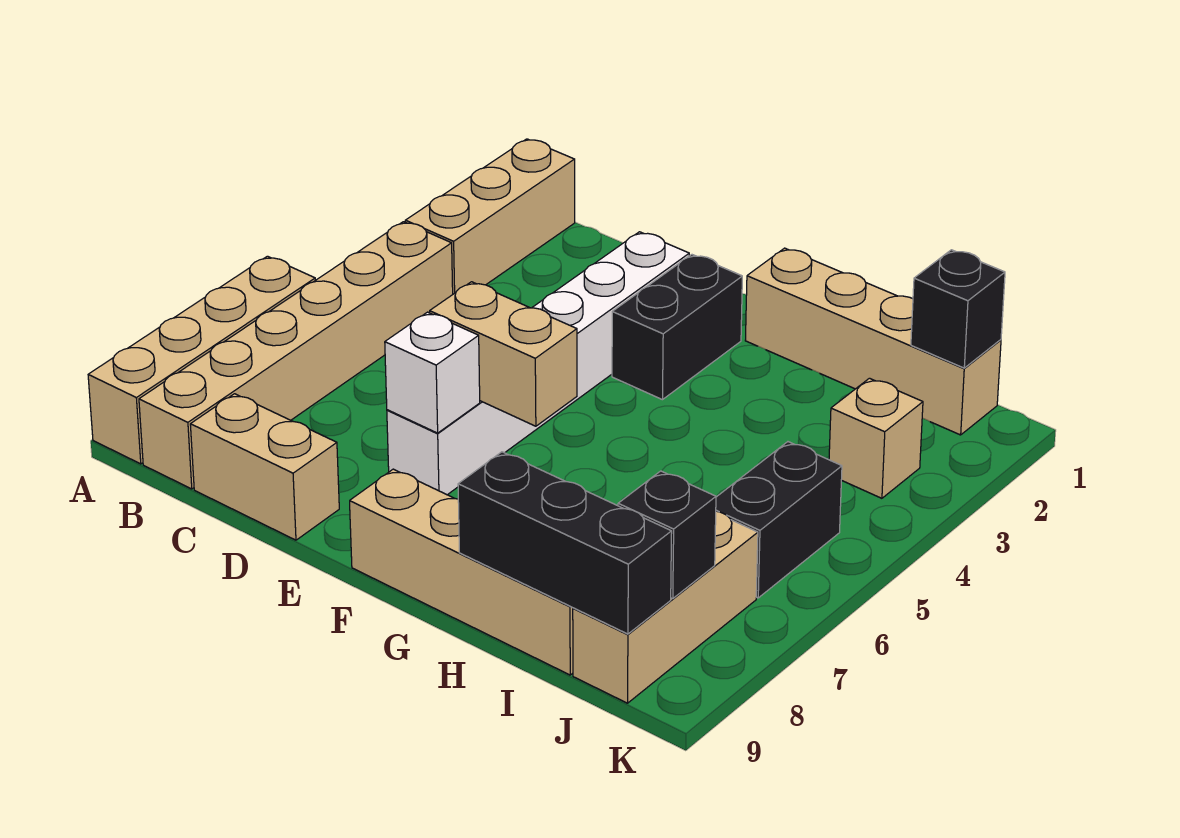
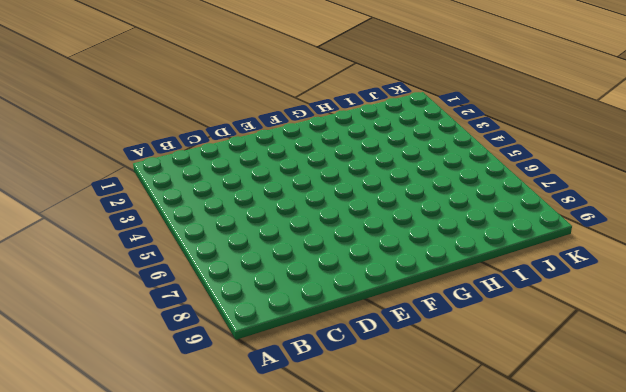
none -> tan 1x4 brick [88,256,315,464]
none -> tan 1x3 brick [405,139,575,294]
none -> tan 1x6 brick [139,222,453,489]

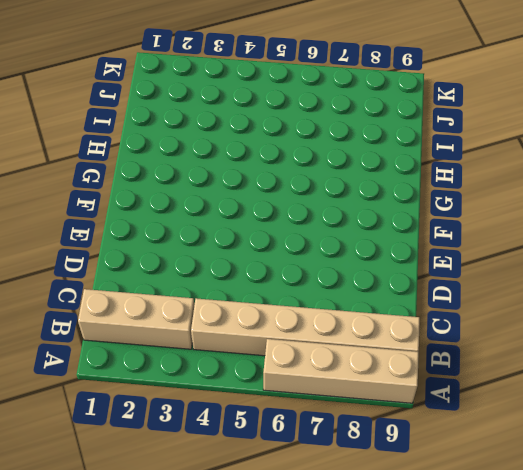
none -> tan 1x2 brick [190,394,339,540]
none -> white 1x6 brick [387,232,689,495]
none -> black 1x2 brick [612,255,742,400]

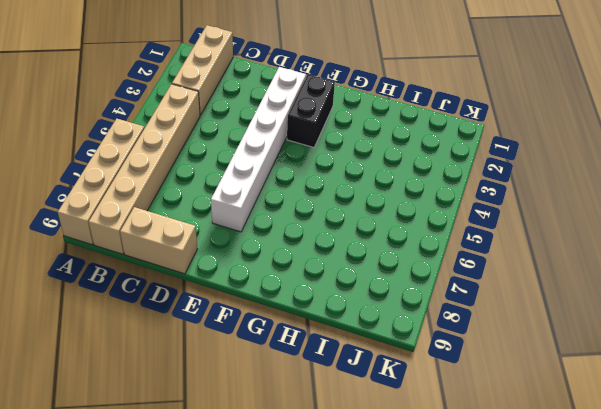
none -> tan 1x4 brick [350,469,573,675]
none -> tan 1x4 brick [745,248,1001,435]
none -> tan 1x1 brick [829,378,923,498]

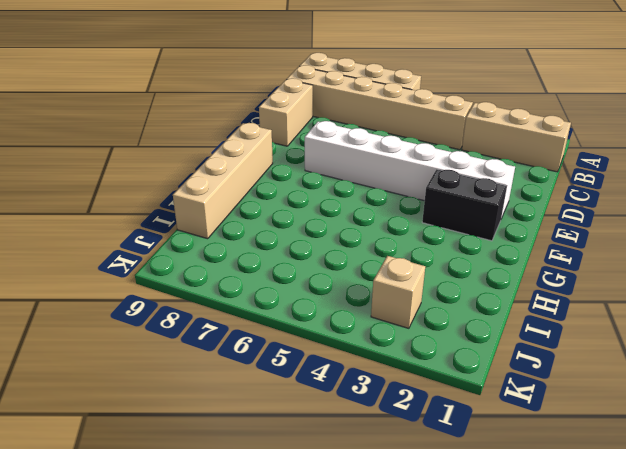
none -> tan 1x4 brick [745,248,1001,435]
none -> black 1x2 brick [716,442,842,598]
none -> tan 1x3 brick [573,511,758,703]

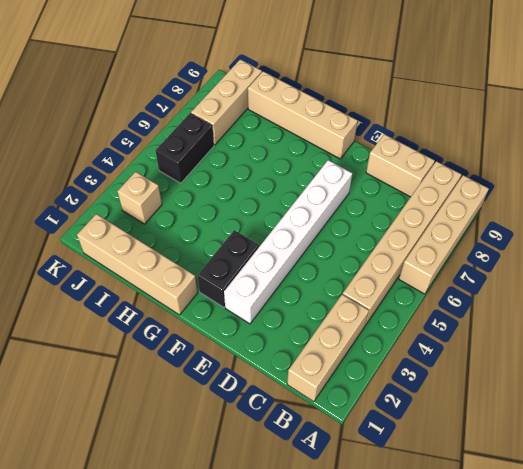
none -> tan 1x2 brick [430,282,577,426]
none -> white 1x1 brick [385,312,480,433]
none -> black 1x3 brick [458,452,672,634]

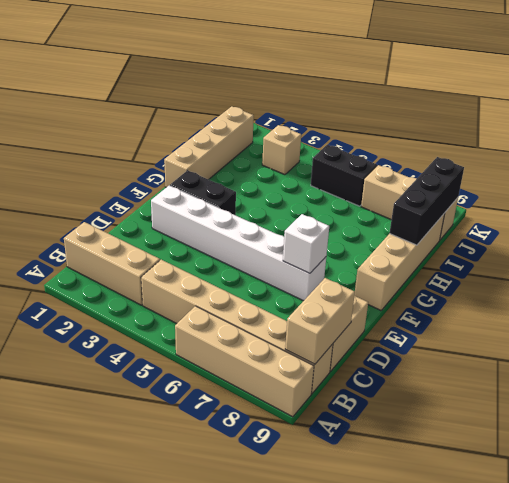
tan 1x2 brick [285,278,355,364] -> tan 1x2 brick moved to [430,282,577,426]
none -> black 1x1 brick [911,250,1005,368]
none -> black 1x1 brick [618,471,716,598]

